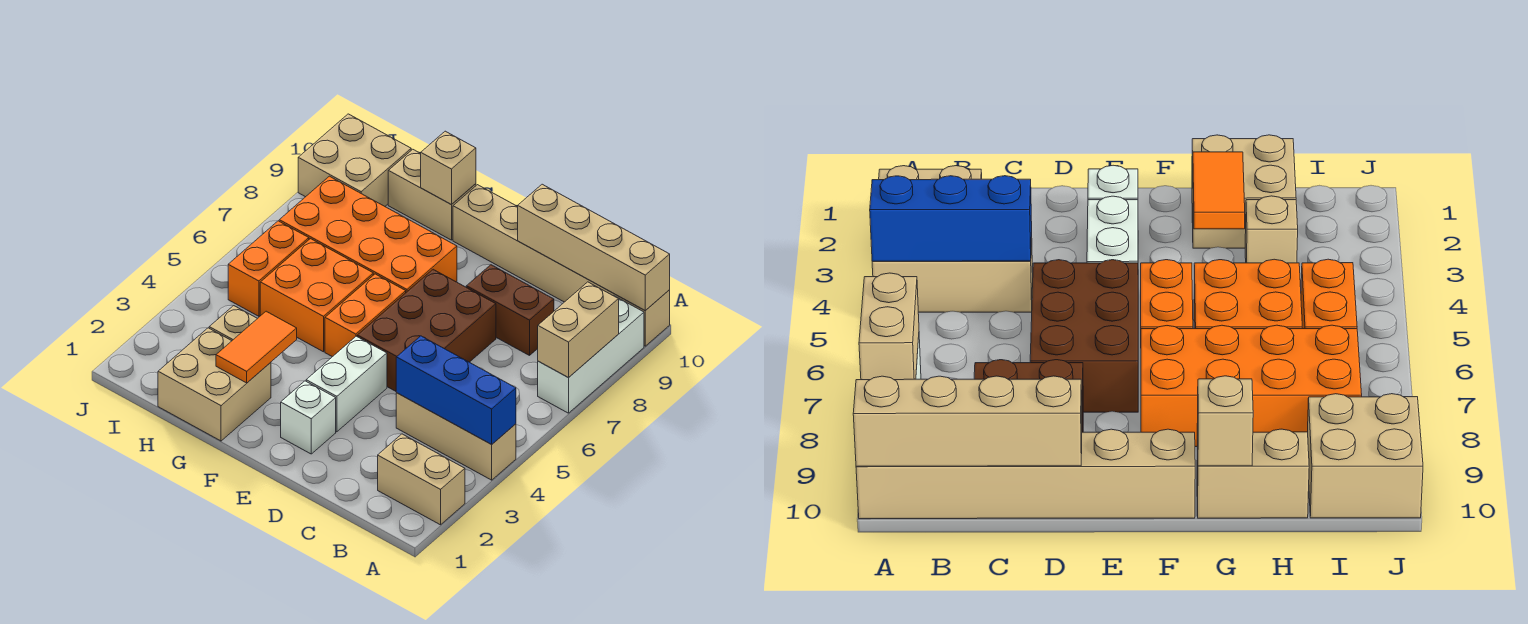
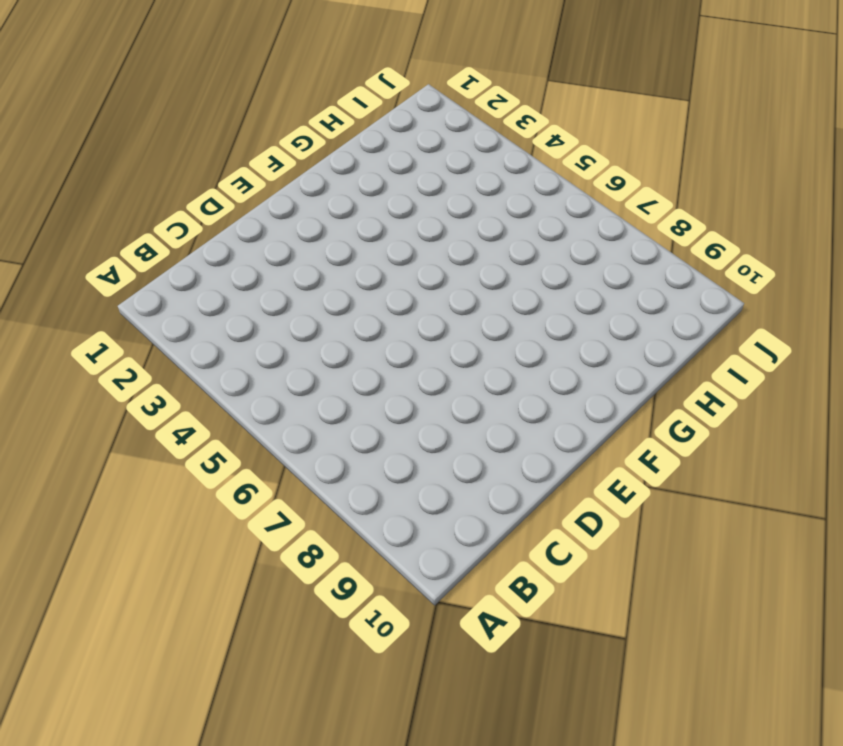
none -> tan 1x2 brick [378,434,465,525]
none -> tan 1x3 brick [396,393,516,480]
none -> white 1x3 brick [538,295,644,413]

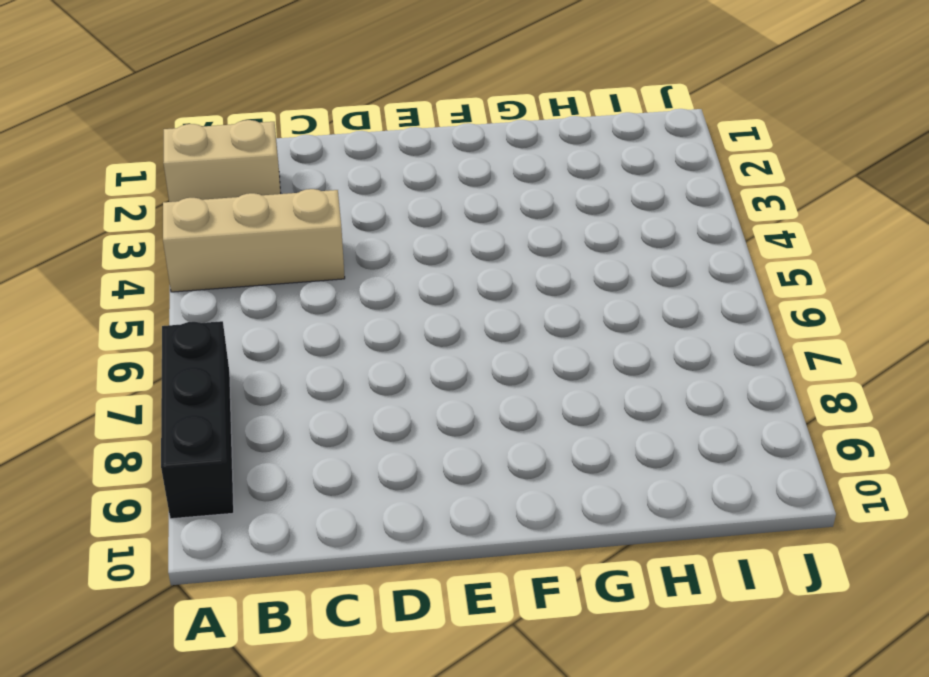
black 1x3 brick [161,321,234,519] -> white 1x3 brick [538,295,644,413]
none -> tan 1x6 brick [453,185,670,346]
none -> brown 1x2 brick [466,265,554,356]
none -> brown 2x3 brick [357,269,496,391]

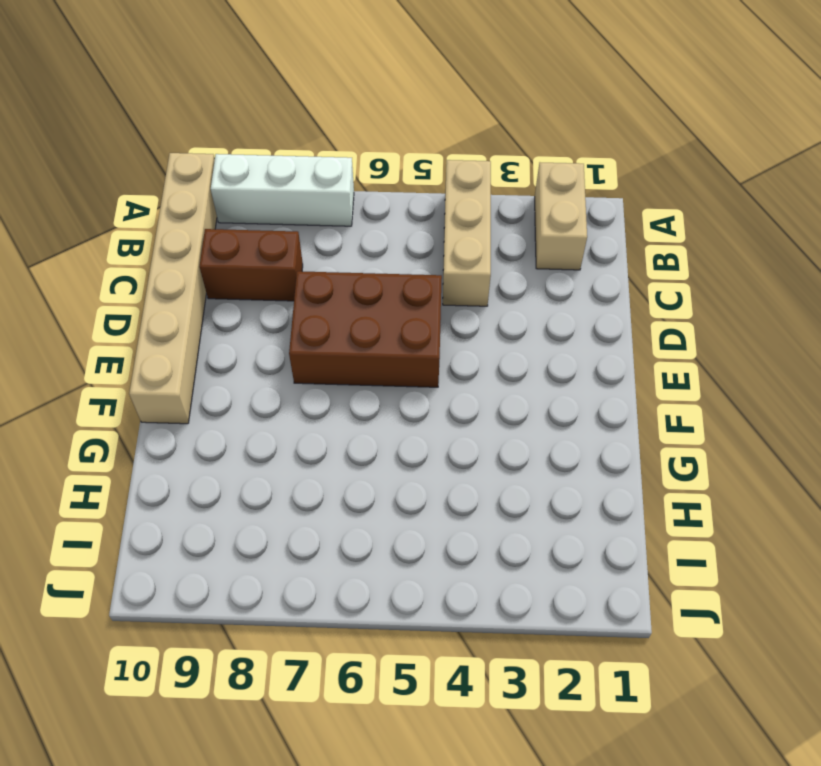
brown 1x2 brick [200,229,303,301] -> brown 1x2 brick turned to [466,265,554,356]
none -> white 1x1 brick [281,381,336,454]
none -> white 1x2 brick [306,336,387,432]
none -> orange 1x2 brick [325,274,406,357]

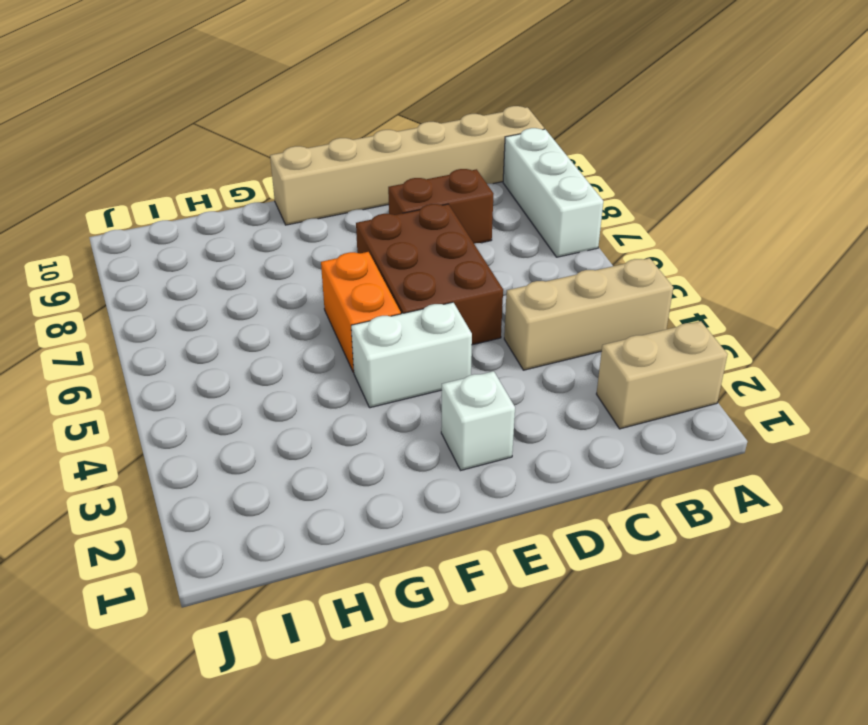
white 1x2 brick [351,302,472,408] -> white 1x2 brick turned to [306,336,387,432]
none -> orange 2x4 brick [279,176,457,292]
none -> tan 2x2 brick [158,328,271,441]
none -> orange 2x2 brick [260,239,373,352]

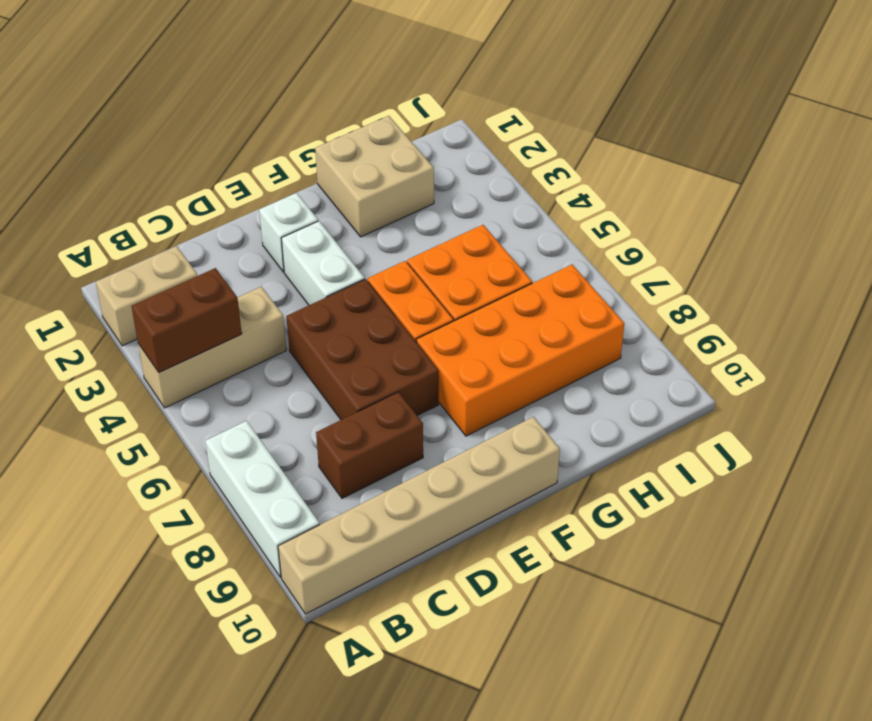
brown 1x2 brick [131,268,242,373] -> blue 1x3 brick [396,336,516,444]
none -> tan 1x2 brick [388,149,476,240]
none -> tan 1x1 brick [209,306,258,341]
none -> orange 1x2 brick [228,221,309,316]

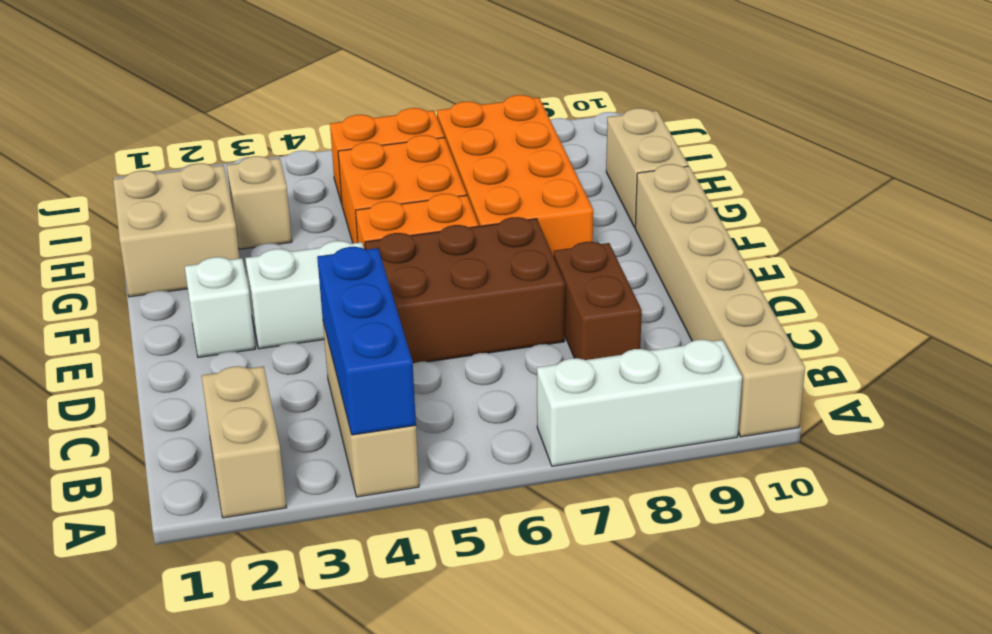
none -> tan 2x2 brick [298,114,411,206]
none -> tan 1x2 brick [538,282,619,378]
none -> tan 1x4 brick [518,184,670,311]

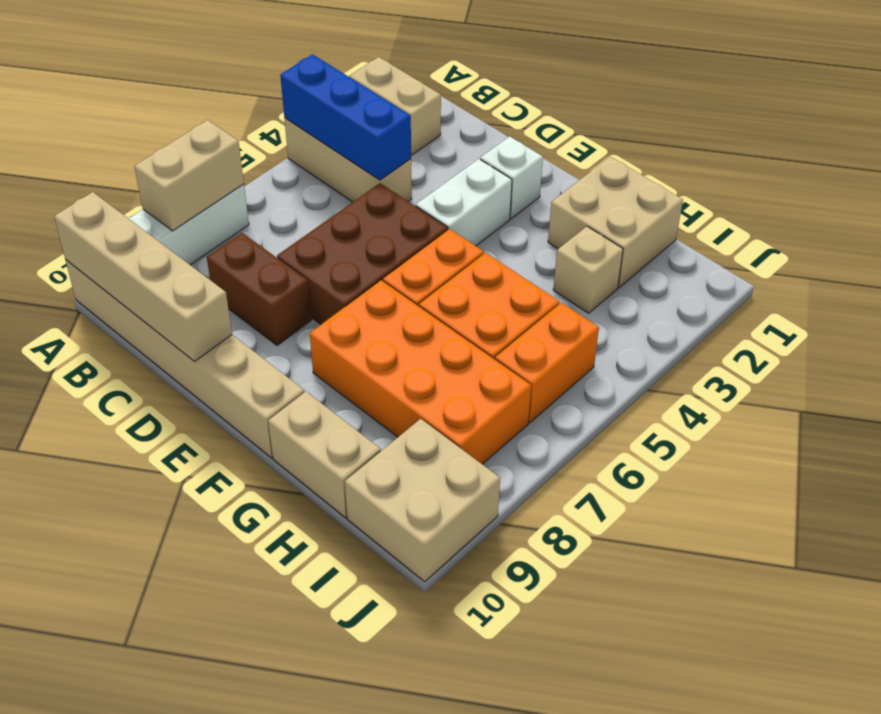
none -> orange 1x2 tile [216,311,297,383]
none -> tan 1x1 brick [421,131,476,205]

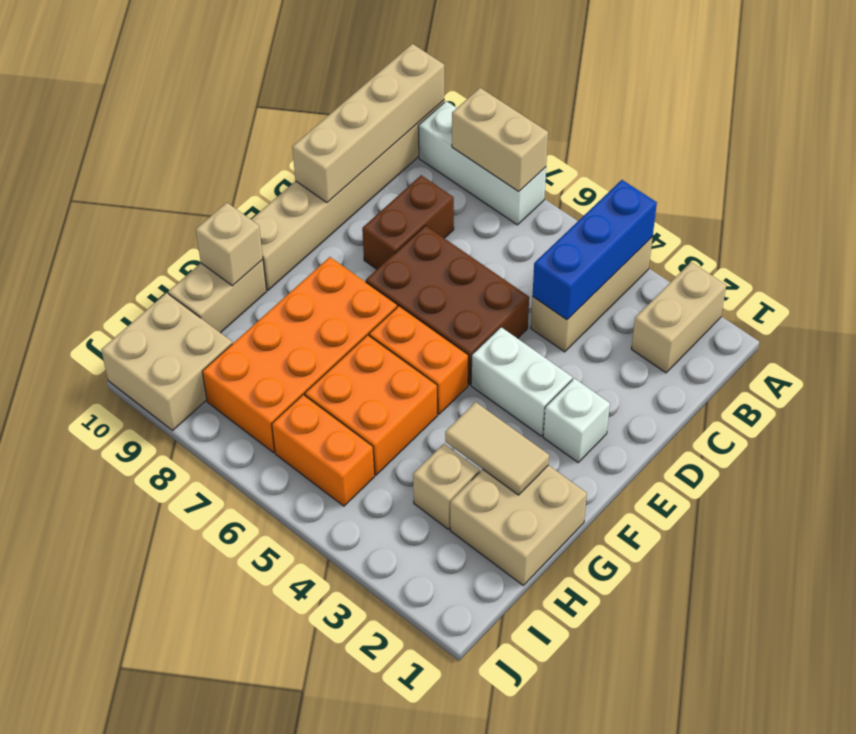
tan 1x2 tile [445,402,549,495] -> orange 1x2 tile [216,311,297,383]

